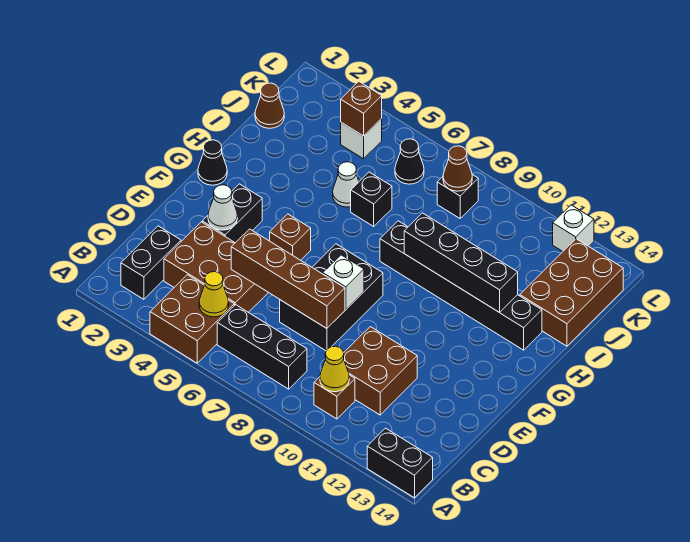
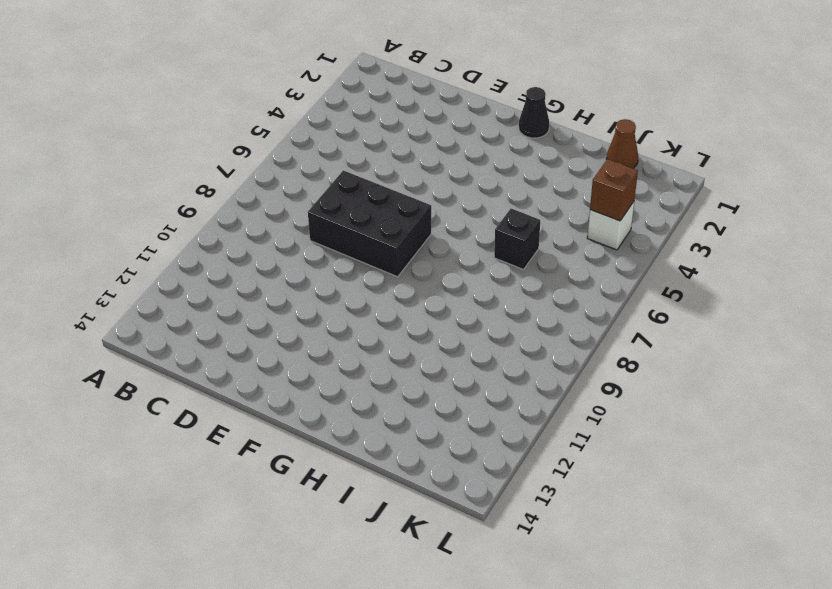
none -> brown 2x2 brick [150,275,234,363]
none -> black 1x2 brick [367,428,433,498]
none -> black 1x2 brick [121,226,181,299]

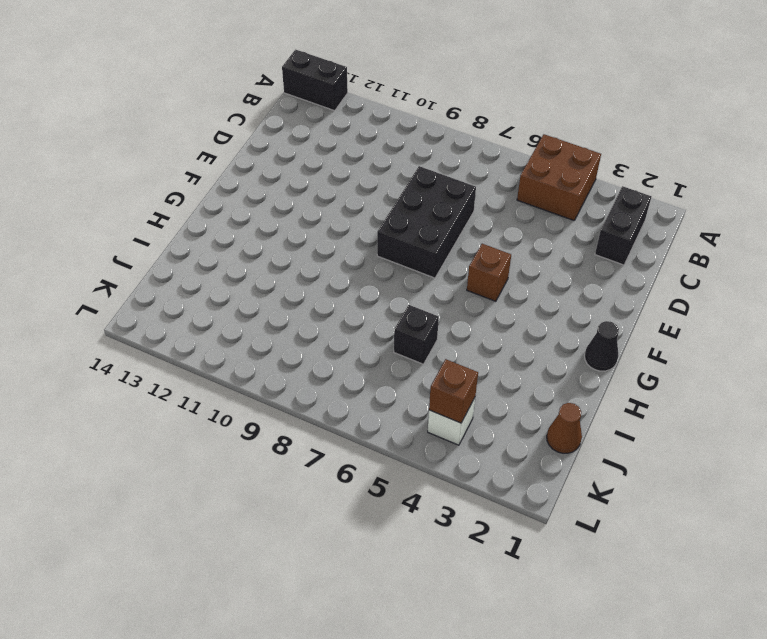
none -> black 1x3 brick [217,305,307,389]
none -> brown 1x1 brick [314,375,355,419]
none -> brown 2x3 brick [164,222,268,312]

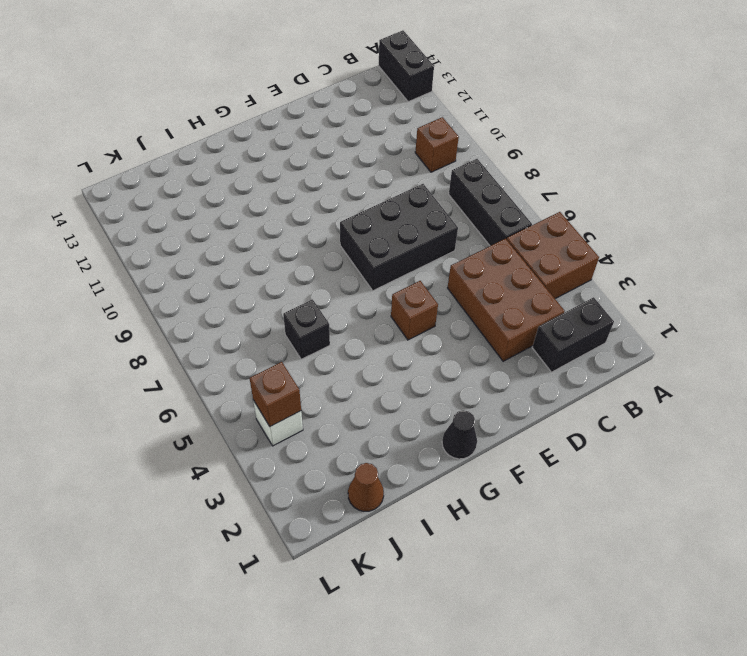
none -> brown 2x2 brick [344,327,417,415]
none -> black 1x2 brick [202,184,262,243]
none -> black 1x6 brick [380,221,542,350]

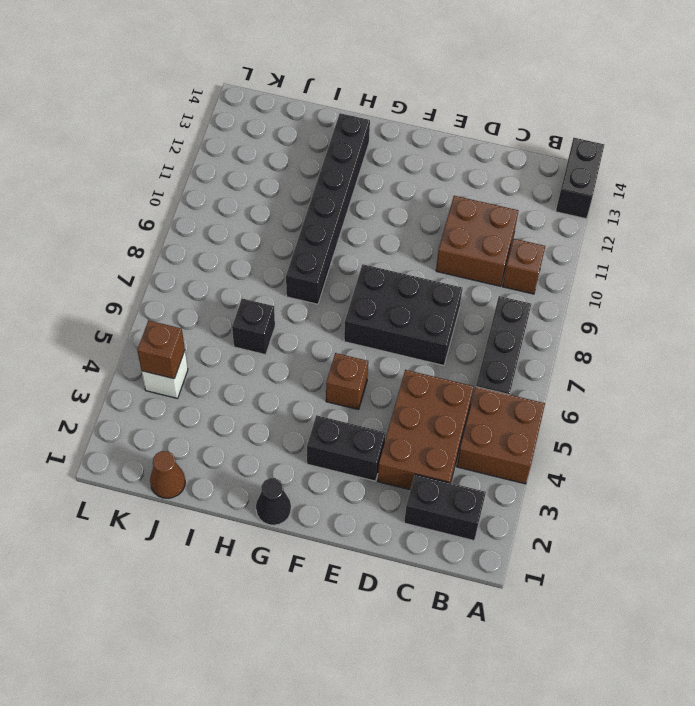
none -> white 1x1 cone [333,162,359,207]
none -> brown 2x3 brick [520,239,623,346]
none -> black 1x1 cone [395,139,424,184]

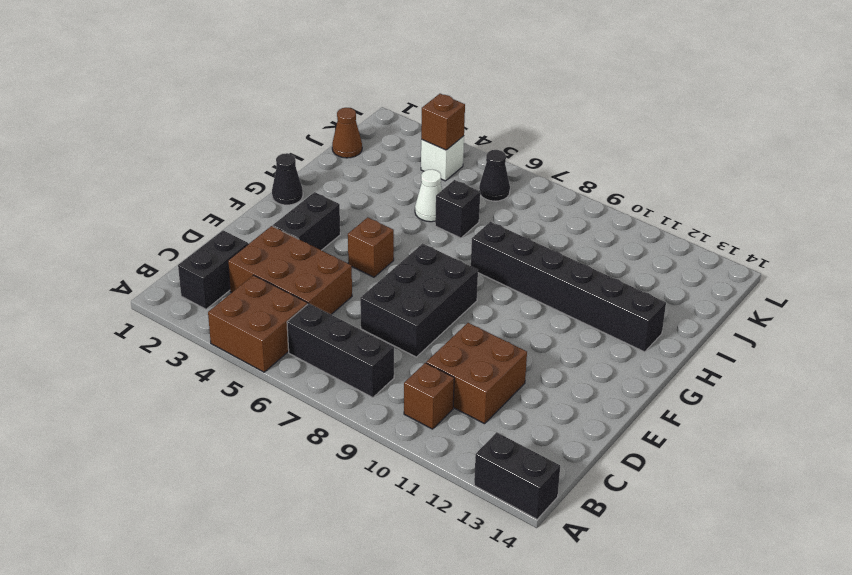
none -> brown 2x3 brick [520,239,623,346]
none -> black 1x1 brick [437,175,478,218]
none -> white 1x1 brick [553,205,594,251]

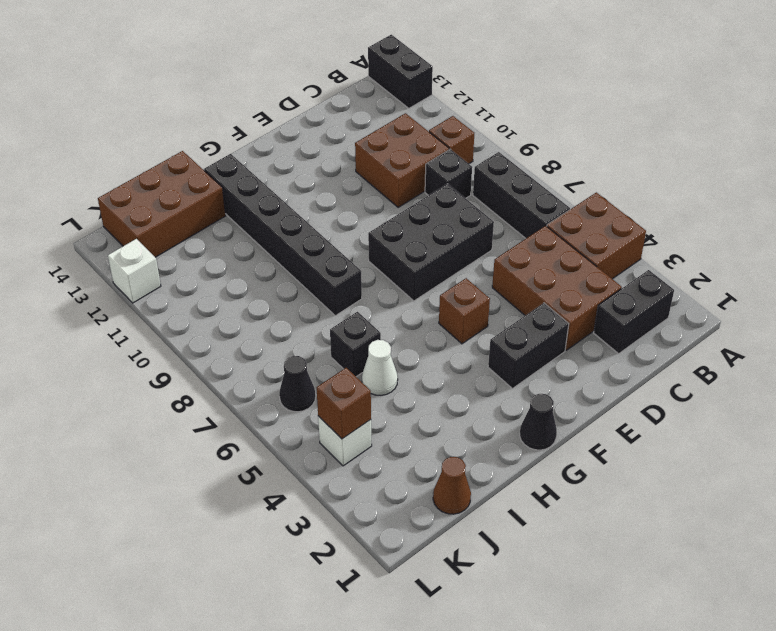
black 1x1 brick [425,149,472,198] -> black 1x1 brick moved to [437,175,478,218]
none -> yellow 1x1 cone [199,272,229,317]
none -> yellow 1x1 cone [320,346,349,392]
none -> brown 1x4 brick [231,229,345,328]

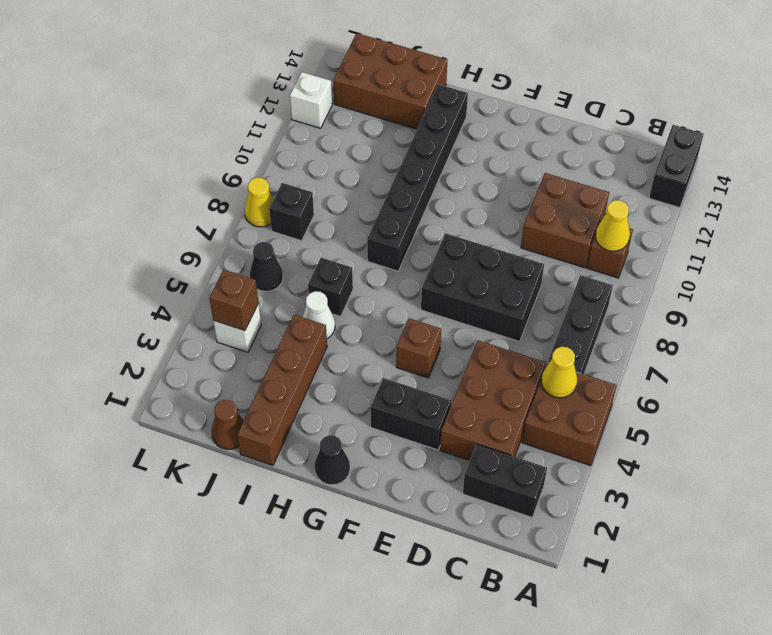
brown 1x4 brick [237,315,327,466] -> brown 1x4 brick moved to [231,229,345,328]
yellow 1x1 cone [245,177,273,227] -> none
none -> white 1x1 cone [208,185,237,230]
none -> white 1x1 brick [323,255,364,309]
none -> black 1x4 brick [404,213,518,313]

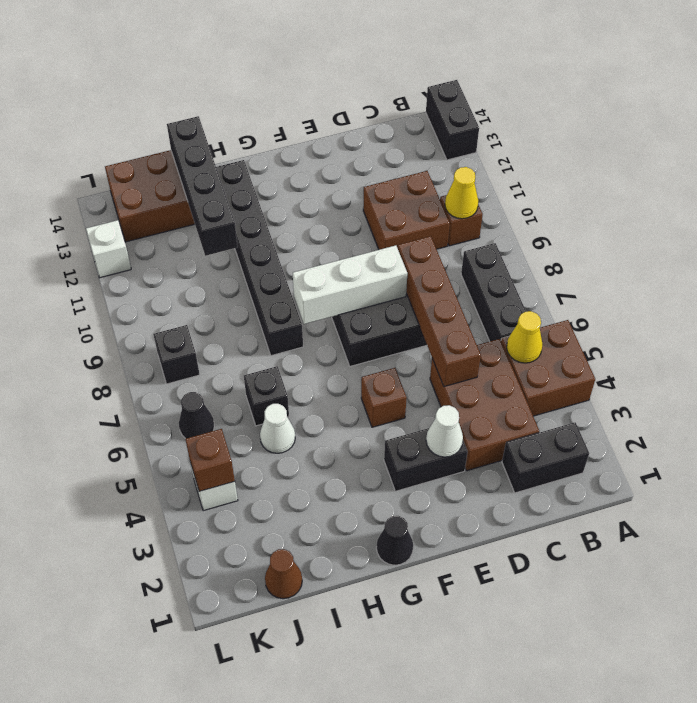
white 1x3 brick [293,245,407,324] -> white 1x1 brick [323,255,364,309]
black 1x4 brick [167,116,238,256] -> black 1x4 brick moved to [404,213,518,313]
none -> brown 1x1 cone [443,146,472,191]

